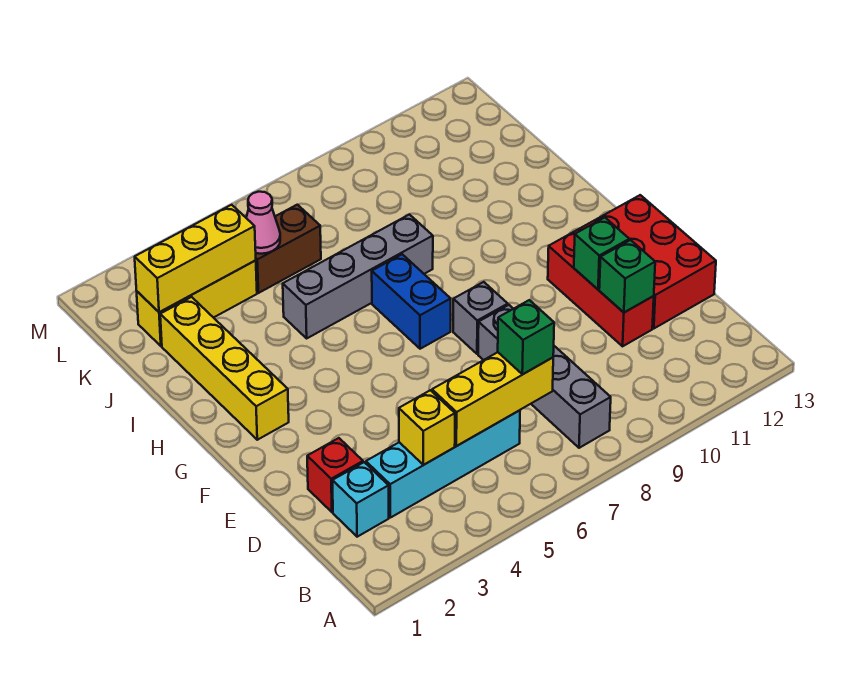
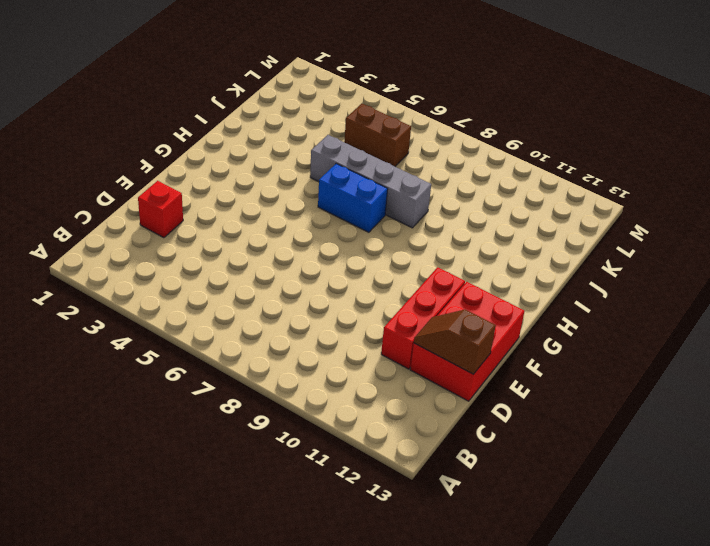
brown 1x2 slope [414,310,496,374] -> none
blue 1x2 brick [318,164,388,232] -> blue 1x2 brick turned to [372,254,451,349]
none -> grey 1x4 brick [478,305,611,448]
none -> cyan 1x1 brick [332,462,389,537]
none -> cyan 1x4 brick [366,410,520,518]

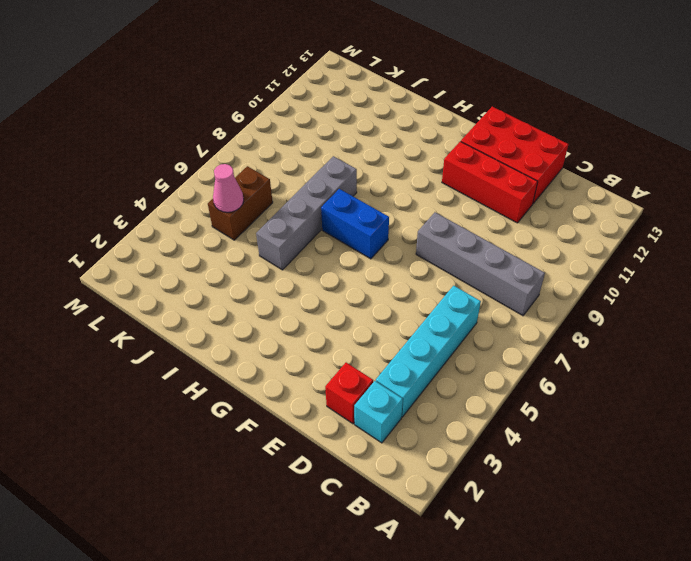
none -> grey 1x1 brick [453,282,508,354]
none -> yellow 1x4 brick [160,297,289,440]
none -> yellow 1x3 brick [137,260,257,346]

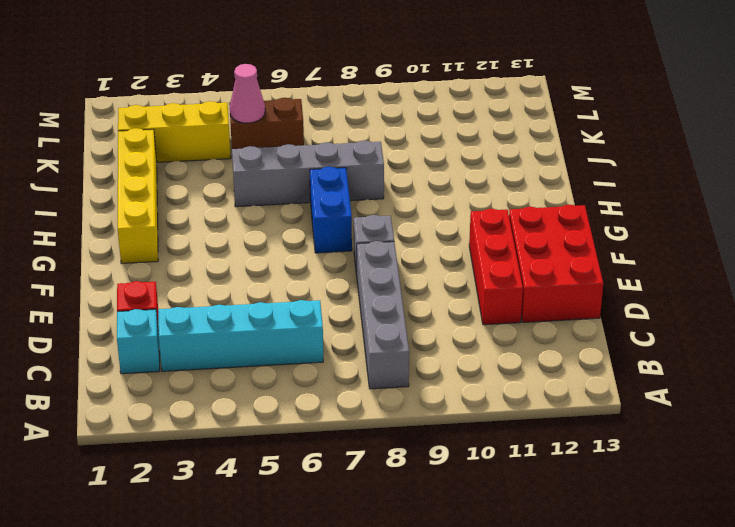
none -> yellow 1x1 brick [399,390,455,465]
none -> yellow 1x3 brick [432,352,553,446]
none -> green 1x1 brick [599,240,655,312]

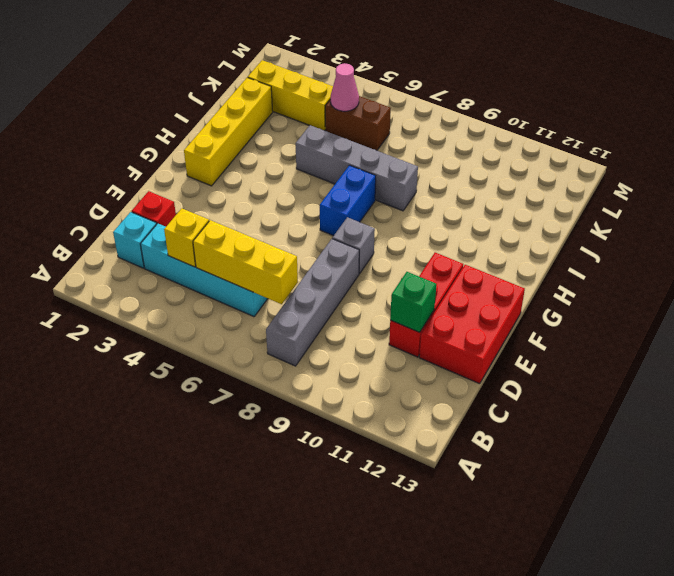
none -> green 1x1 brick [574,217,629,290]
none -> yellow 1x3 brick [135,205,256,312]
none -> green 1x1 brick [498,300,554,374]

